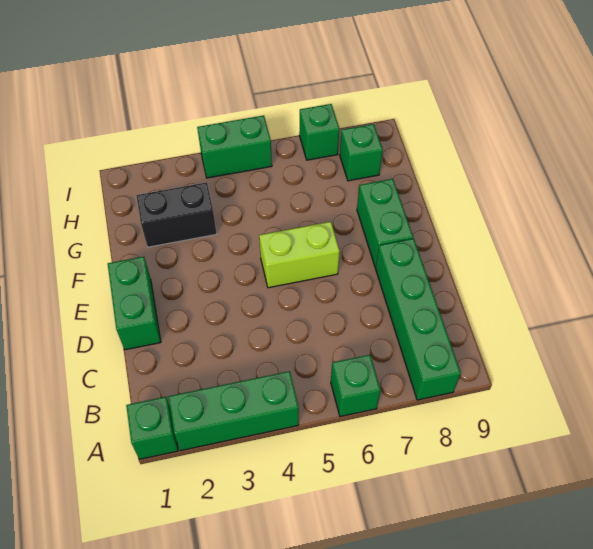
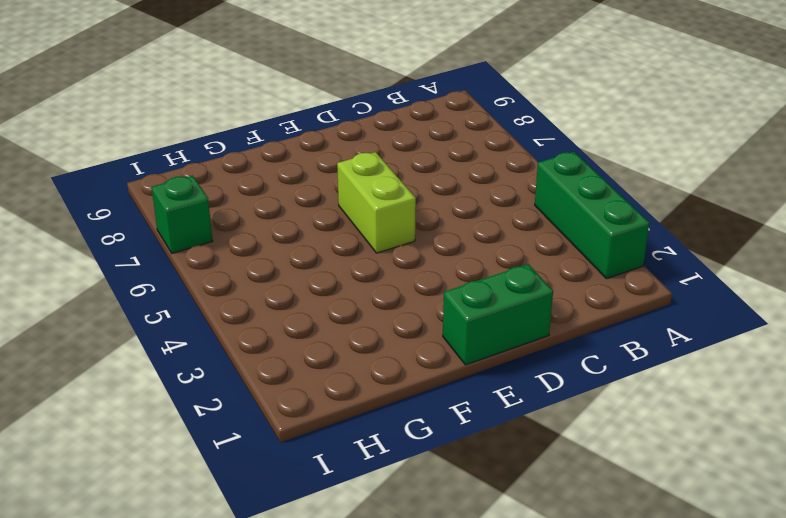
none -> green 1x1 brick [126,397,178,459]
none -> green 1x1 brick [331,355,381,417]

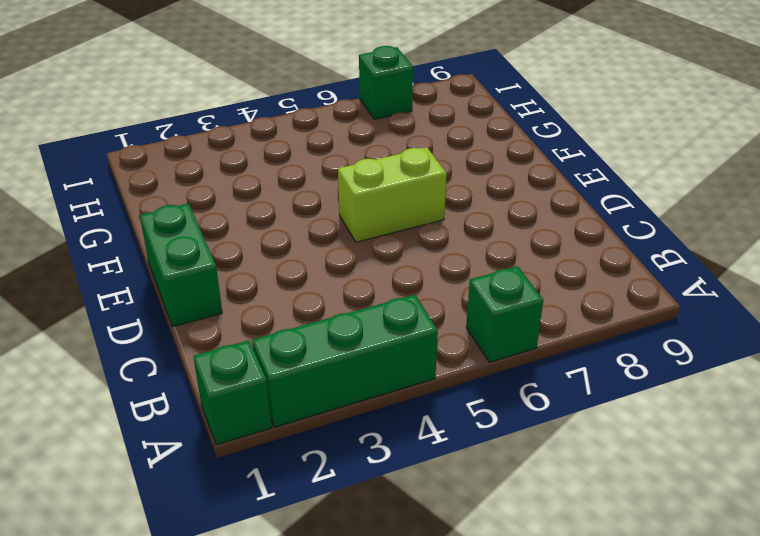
none -> green 1x4 brick [375,239,461,400]
none -> green 1x2 brick [357,179,413,267]

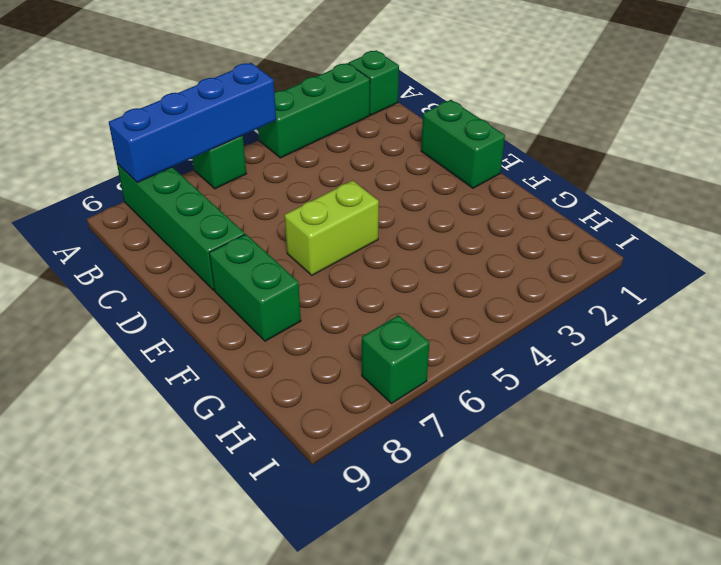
blue 1x4 brick [109,63,276,183] -> none
none -> black 1x2 brick [136,182,217,247]
none -> green 1x1 brick [340,124,383,181]

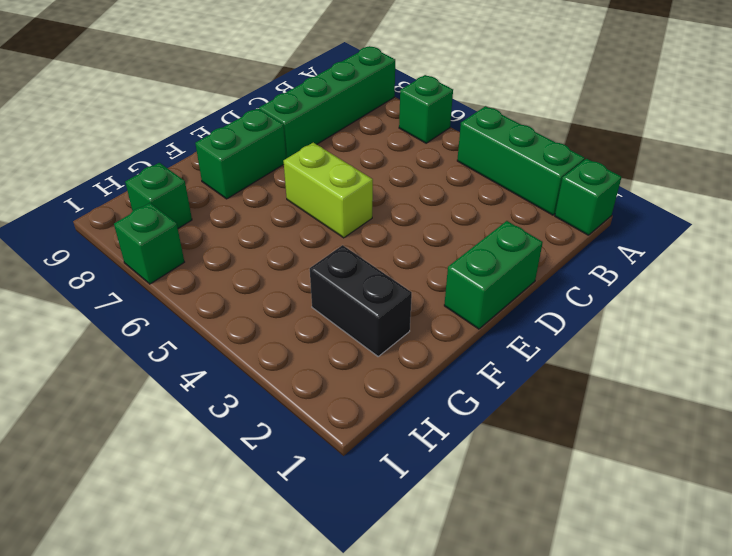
none -> green 1x2 brick [197,115,272,178]

